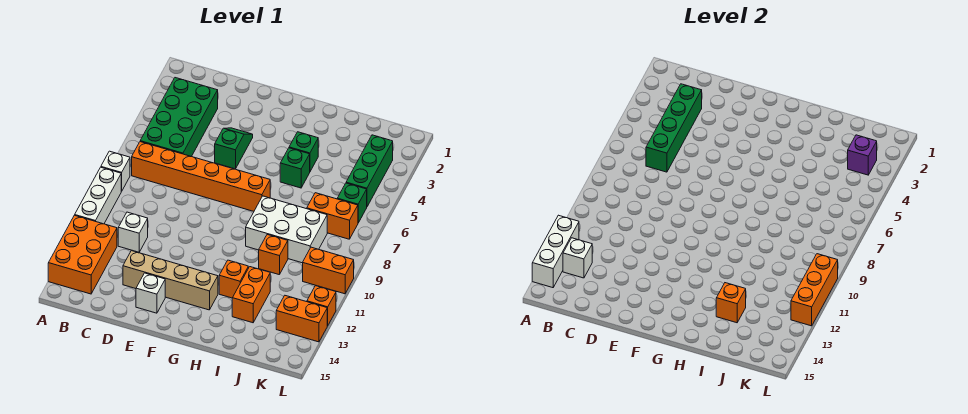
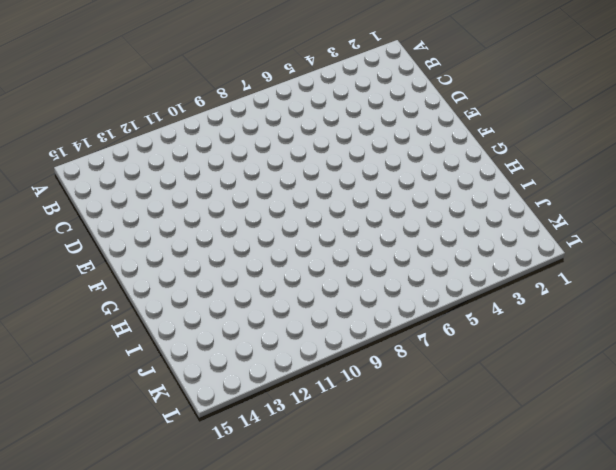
none -> white 1x1 brick [101,151,130,191]
none -> white 1x3 brick [75,167,121,224]
none -> orange 2x3 brick [48,215,117,294]

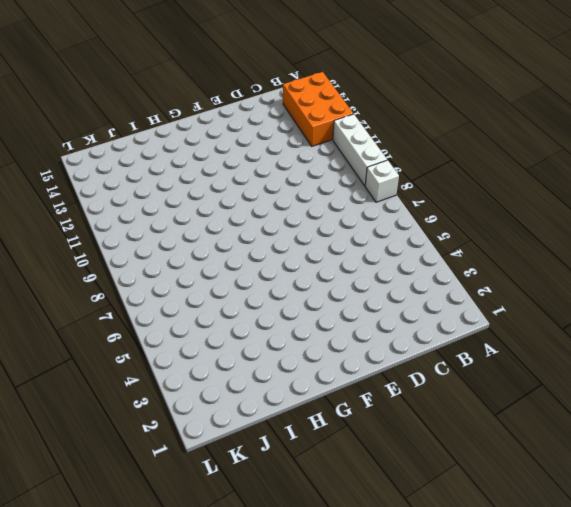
none -> green 2x4 brick [140,78,218,157]
none -> orange 1x6 brick [132,142,270,211]
none -> white 1x1 brick [118,212,148,252]

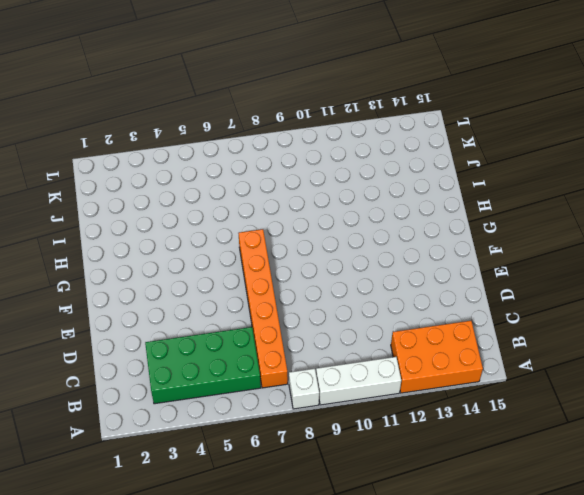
none -> white 1x1 brick [118,212,148,252]
none -> tan 1x4 brick [123,251,218,310]
none -> green 1x2 slope [215,128,253,169]

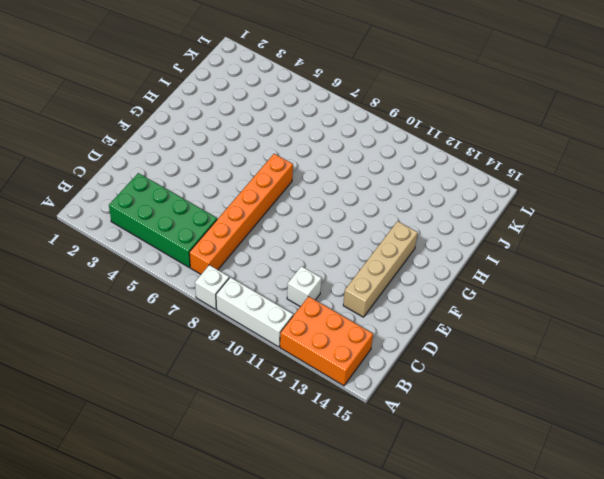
none -> green 1x2 slope [215,128,253,169]
none -> white 1x1 brick [136,273,165,313]
none -> green 1x1 brick [289,132,318,171]

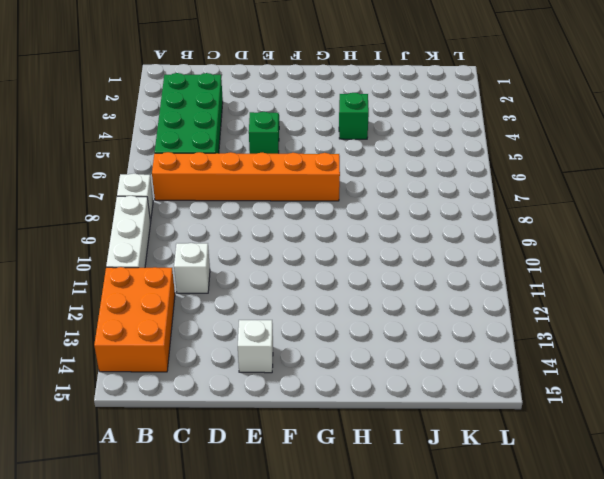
none -> tan 1x4 brick [123,251,218,310]
none -> green 1x1 brick [280,148,310,188]
none -> white 2x3 brick [246,196,327,263]

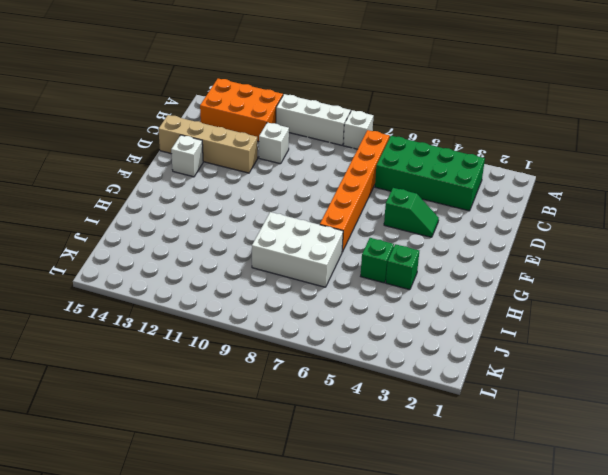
tan 1x4 brick [158,115,258,173] -> tan 1x4 brick turned to [123,251,218,310]
white 2x3 brick [252,212,343,287] -> white 2x3 brick turned to [246,196,327,263]
none -> orange 1x1 brick [219,260,248,298]
none -> orange 1x1 brick [259,235,288,275]
none -> orange 1x2 brick [232,267,270,323]

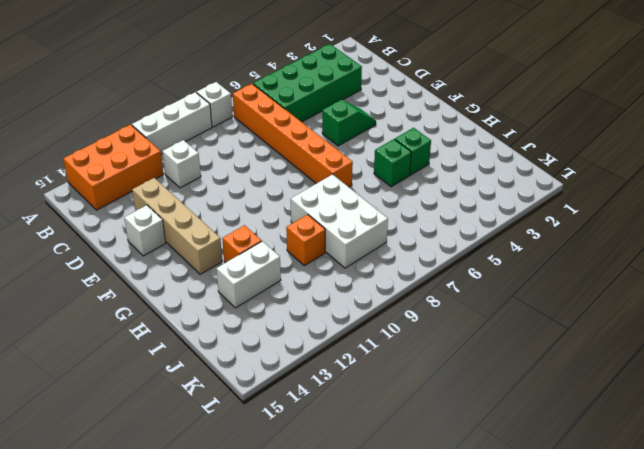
white 1x2 brick [216,241,281,308] -> orange 1x2 brick [232,267,270,323]
none -> orange 1x2 brick [307,193,358,239]
none -> green 1x3 brick [346,135,393,206]
none -> green 1x1 brick [337,183,367,223]

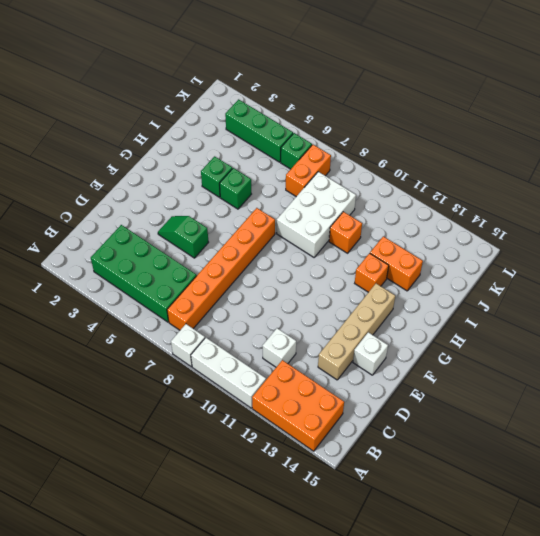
none -> orange 1x2 brick [303,247,354,294]
none -> orange 1x2 brick [276,296,327,342]
none -> orange 1x1 brick [307,286,336,326]

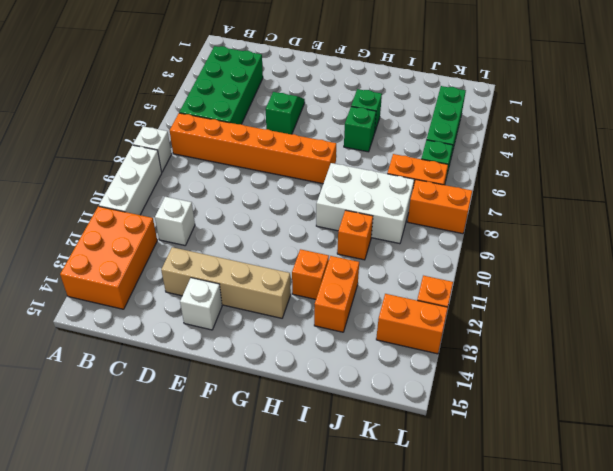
orange 1x2 brick [407,180,472,234] -> orange 1x2 brick moved to [303,247,354,294]
none -> white 1x3 brick [532,215,579,288]
none -> white 1x1 brick [563,238,592,278]
none -> green 1x4 brick [646,84,702,172]

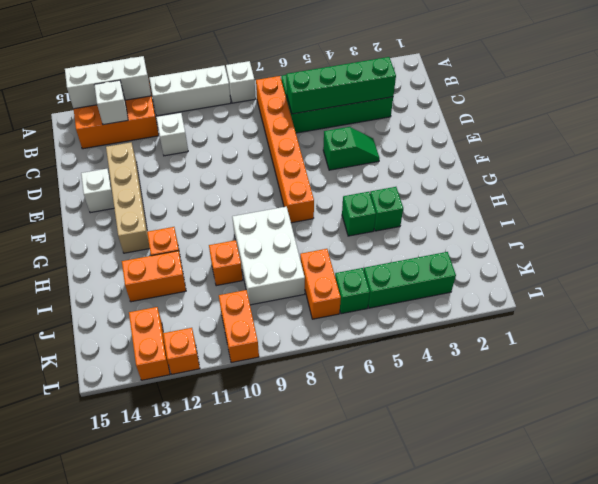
none -> orange 1x1 brick [716,283,746,323]
none -> purple 1x1 brick [848,135,877,175]
none -> orange 1x3 brick [791,254,838,326]

